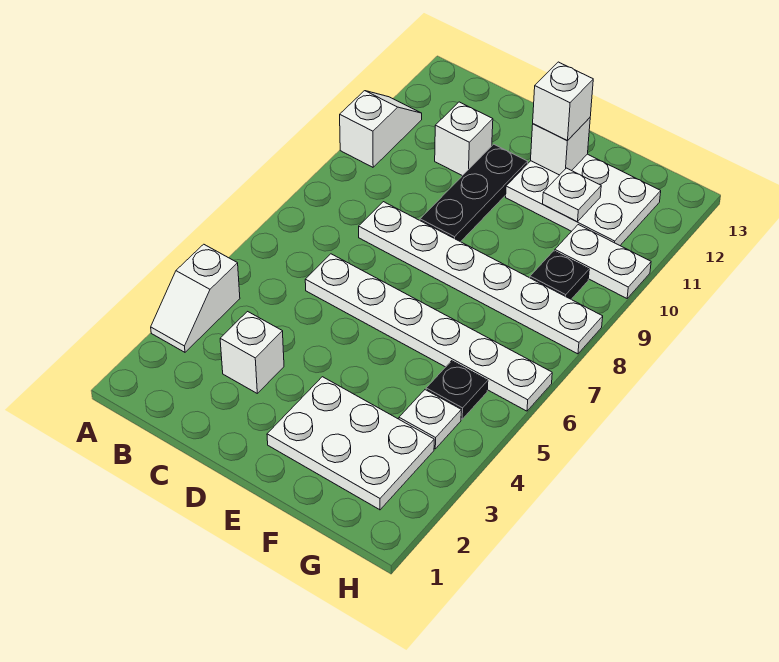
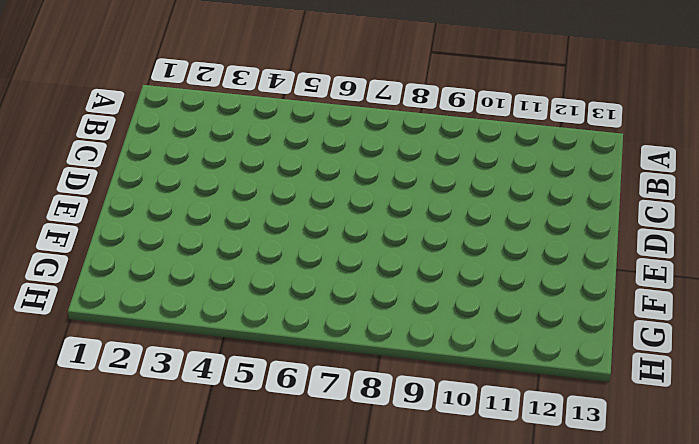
none -> white 1x2 slope [151,244,240,352]
none -> white 1x2 slope [340,91,422,167]
none -> white 1x1 brick [220,312,284,393]

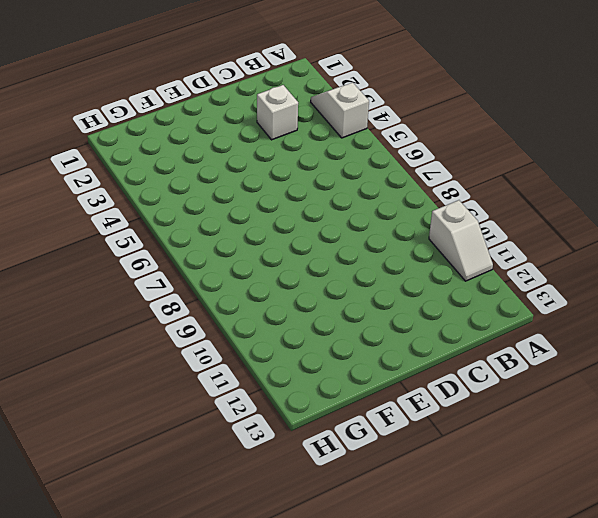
none -> white 1x6 plate [305,254,552,411]
none -> white 1x6 plate [359,202,603,354]
none -> white 1x1 brick [435,102,493,176]

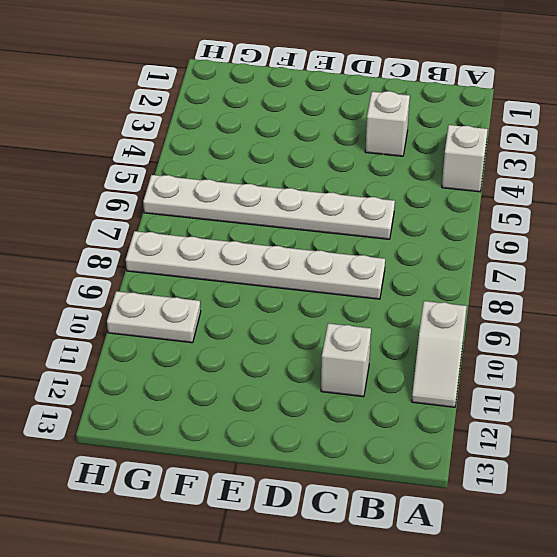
none -> black 1x3 plate [420,144,528,242]
none -> white 2x3 plate [267,377,434,510]
none -> white 2x3 plate [506,154,661,245]

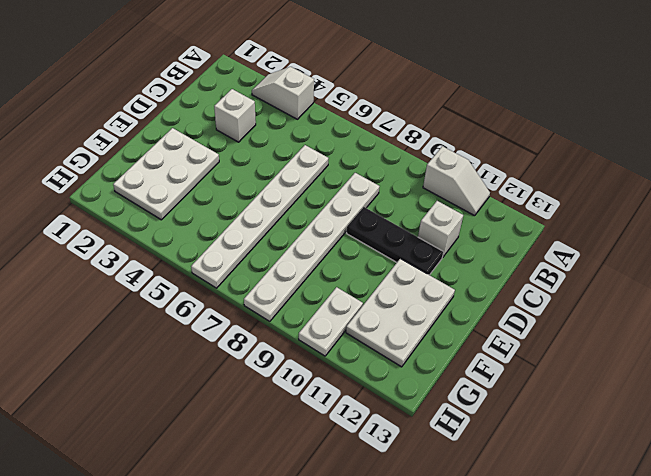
none -> white 1x1 plate [399,390,461,449]
none -> black 1x1 plate [426,361,488,419]
none -> black 1x1 plate [530,251,589,299]

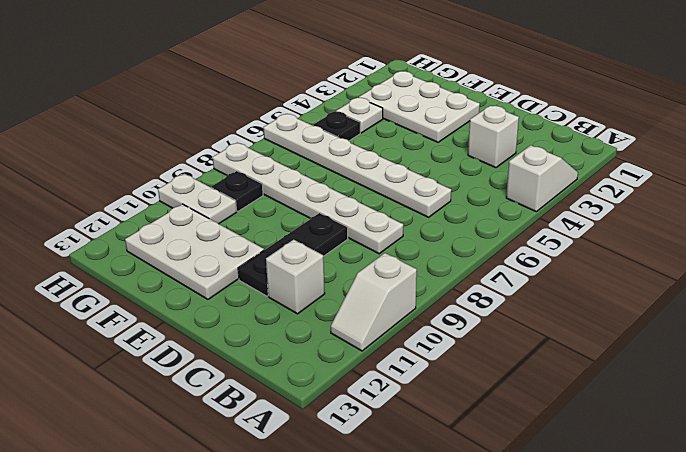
none -> white 1x1 brick [531,118,590,175]
none -> white 1x1 plate [543,168,601,222]
none -> white 1x1 brick [533,62,593,140]

